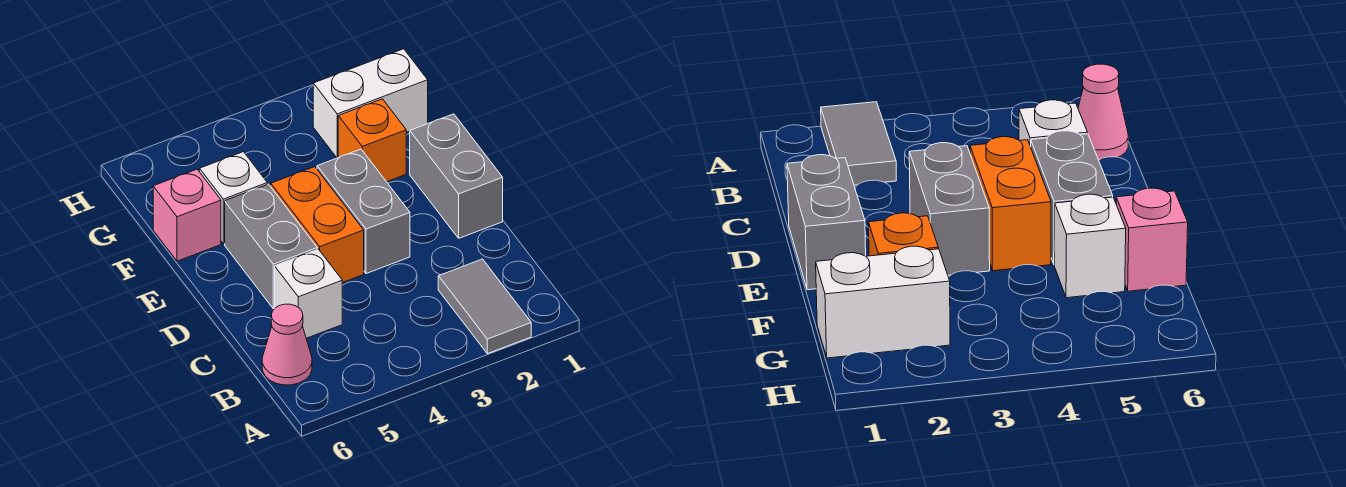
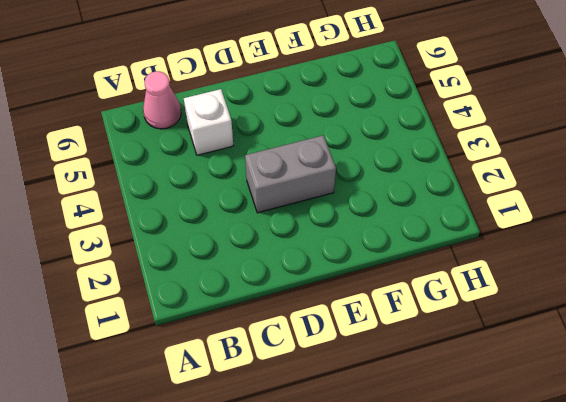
none -> grey 1x2 tile [438,259,531,354]
none -> grey 1x2 brick [410,114,503,238]

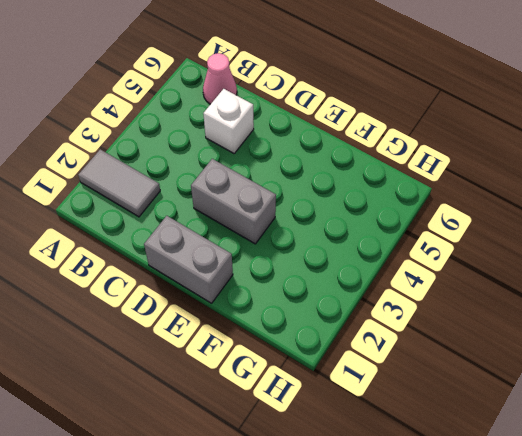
none -> orange 1x2 brick [271,167,364,283]
none -> grey 1x2 brick [225,184,317,309]

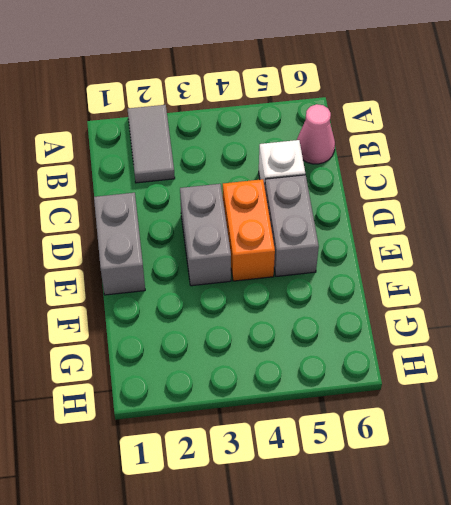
none -> orange 1x1 brick [338,99,406,182]
none -> white 1x1 brick [200,152,267,244]

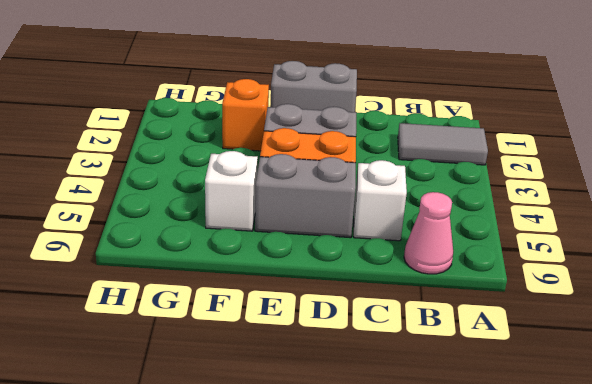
none -> pink 1x1 brick [153,169,221,261]
none -> white 1x2 brick [313,49,428,158]

